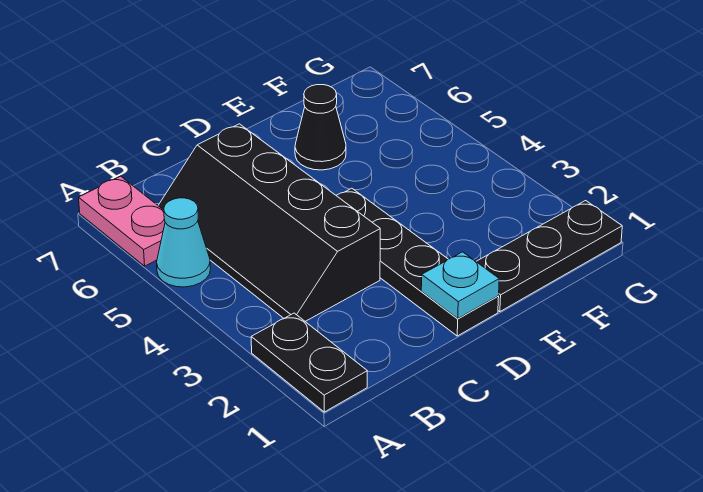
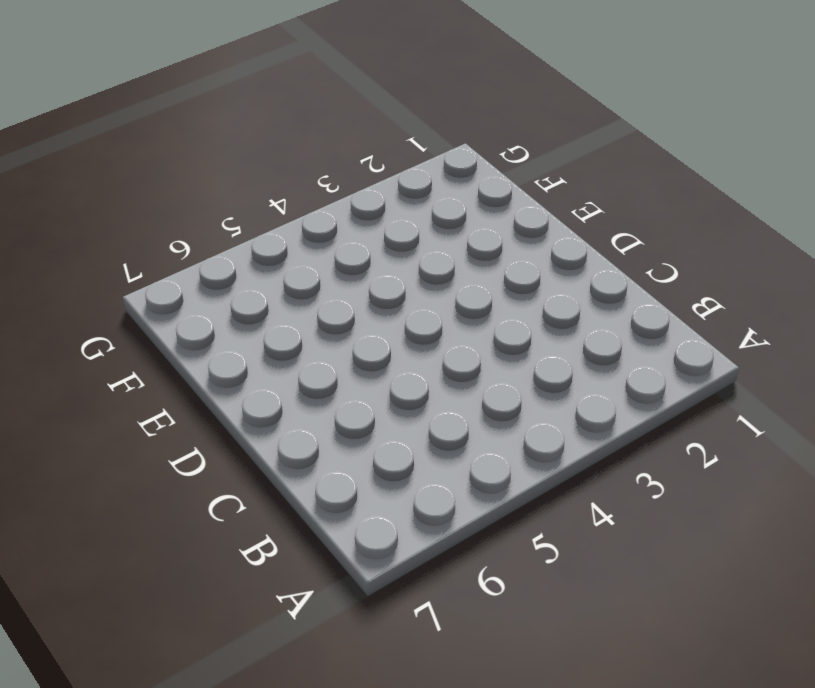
none -> black 1x2 plate [251,313,367,412]
none -> cyan 1x1 cone [157,198,211,287]

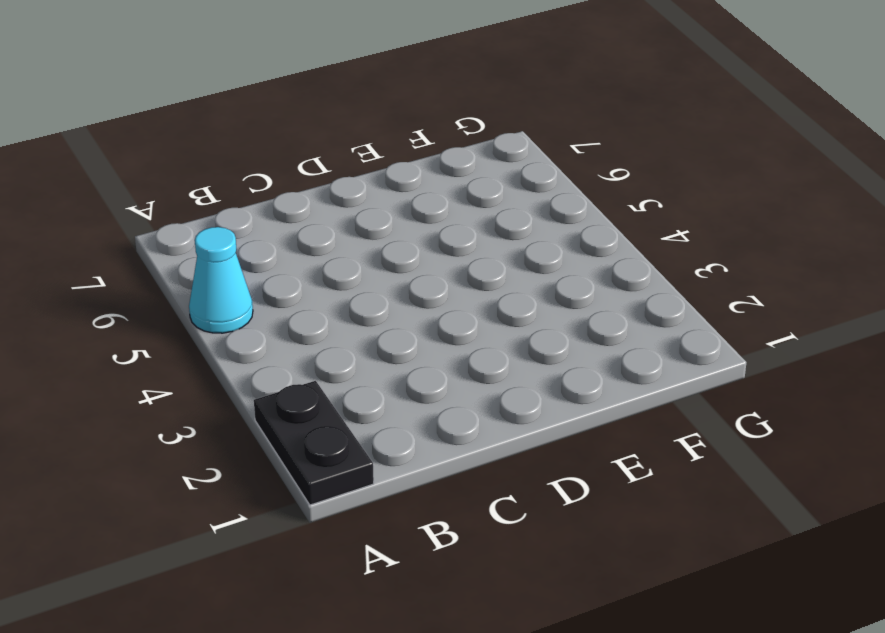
none -> pink 1x2 plate [79,176,165,266]
none -> black 2x4 slope [158,124,380,321]

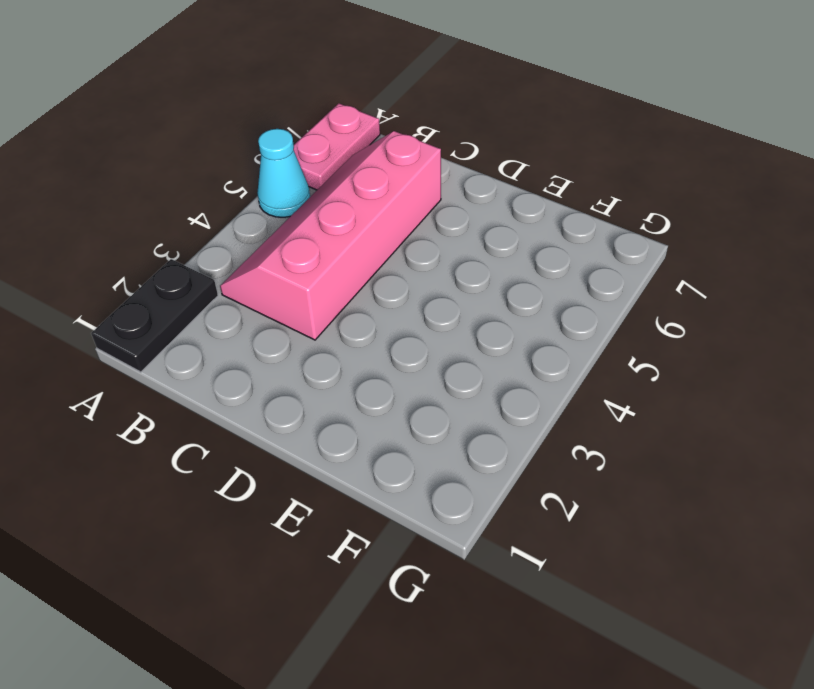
pink 2x4 slope [220,131,441,340] -> black 2x4 slope [158,124,380,321]
none -> black 1x4 plate [336,188,499,336]
none -> black 1x3 plate [476,201,622,312]

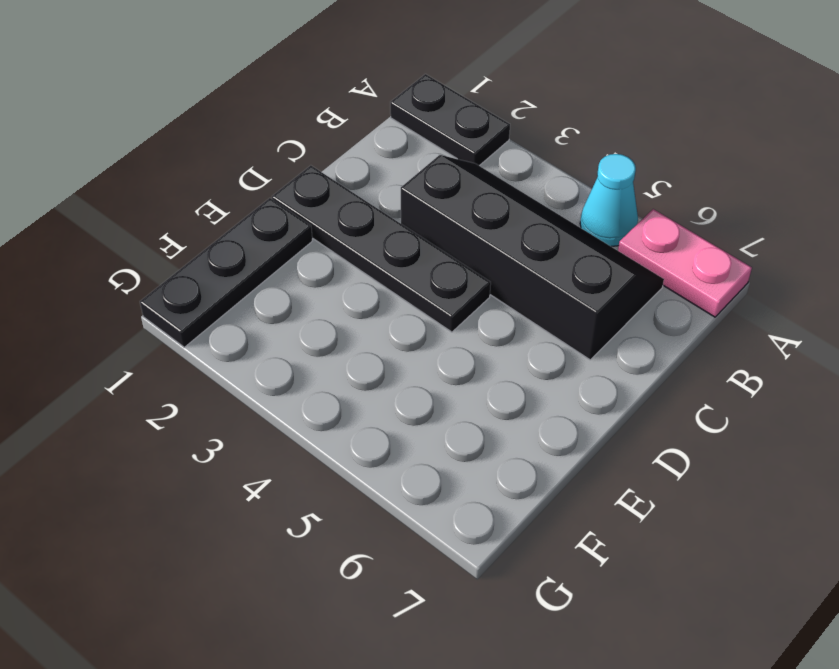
none -> black 1x1 cone [295,85,346,170]
none -> cyan 1x1 plate [421,252,499,318]

